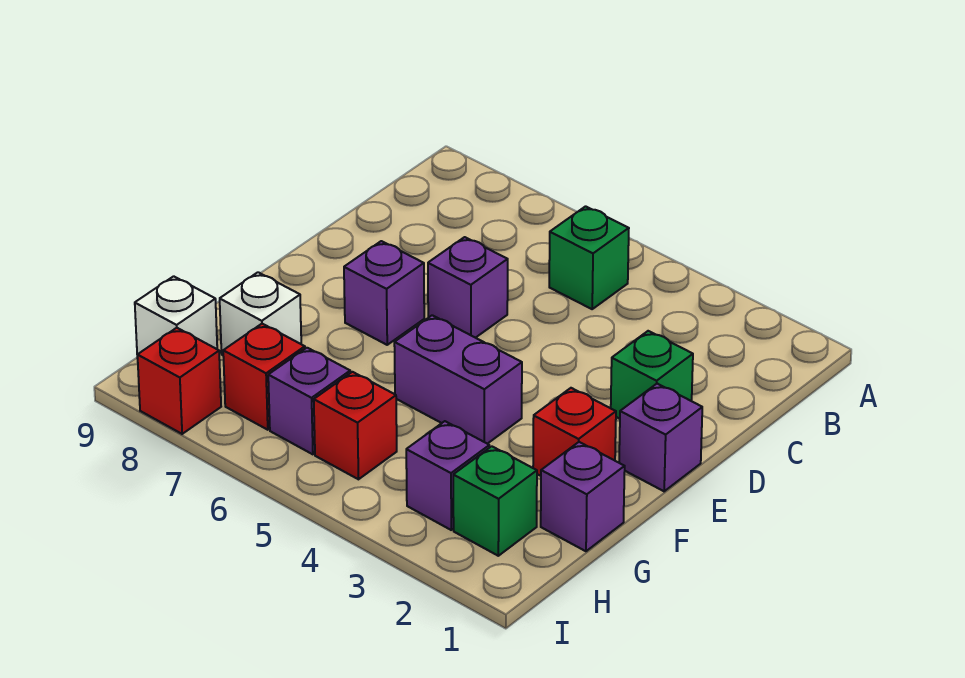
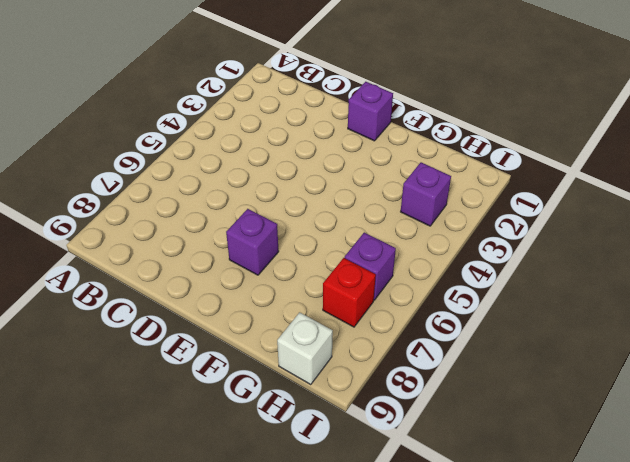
none -> green 1x1 brick [549,206,629,309]
none -> green 1x1 brick [611,331,693,419]
none -> purple 1x1 brick [428,237,508,338]

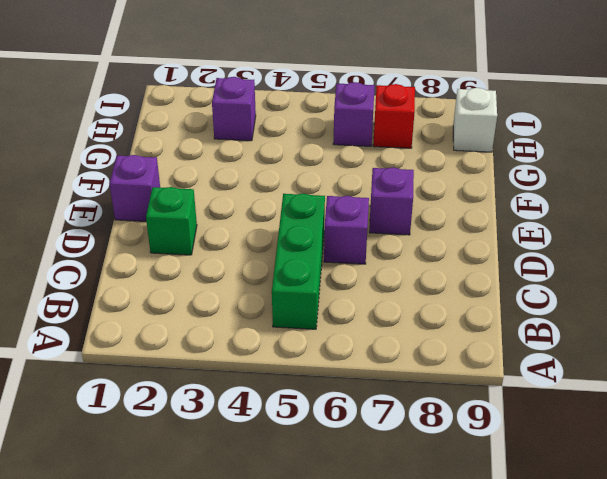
green 1x3 brick [272,193,325,329] -> green 1x1 brick [549,206,629,309]
none -> red 1x1 brick [533,388,616,476]
none -> purple 1x2 brick [394,315,522,444]
none -> purple 1x1 brick [541,442,625,551]

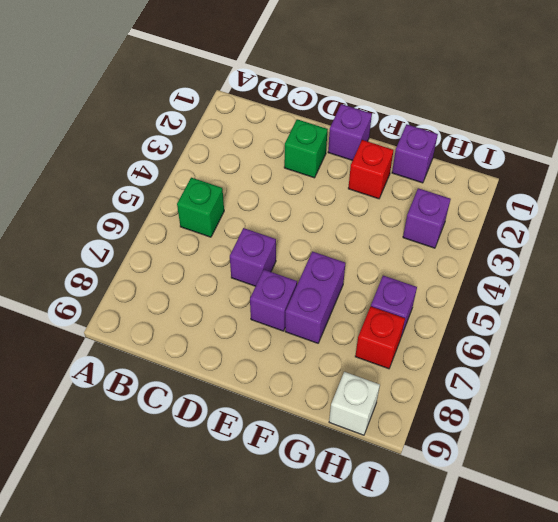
purple 1x2 brick [285,251,345,343] -> purple 1x2 brick moved to [394,315,522,444]
none -> white 1x1 brick [220,272,301,355]
none -> green 1x1 brick [453,446,537,556]
none -> red 1x1 brick [314,372,397,479]

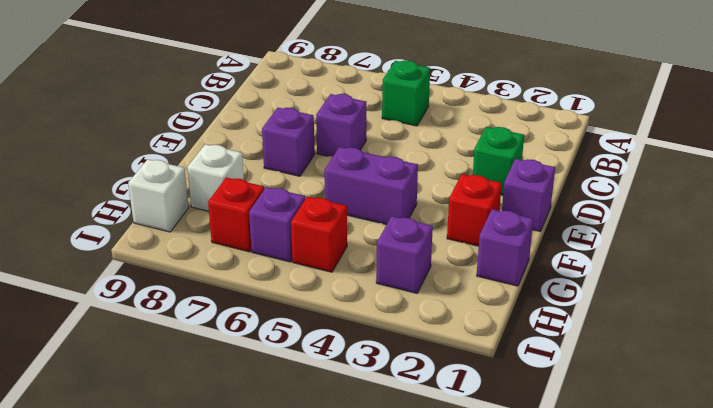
none -> green 1x1 brick [453,446,537,556]
none -> red 1x1 brick [137,328,221,434]

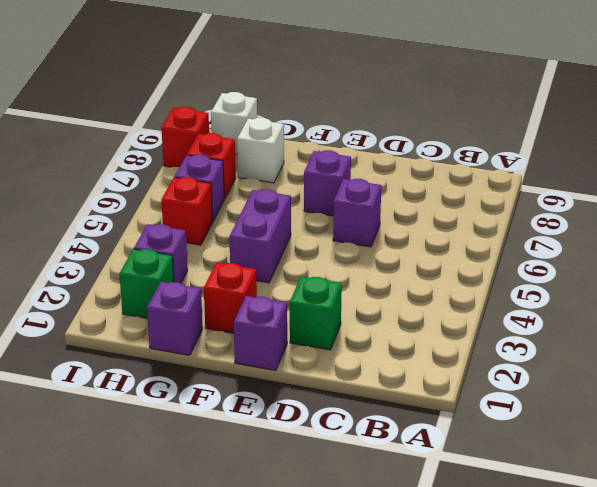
none -> green 1x1 brick [549,206,629,309]

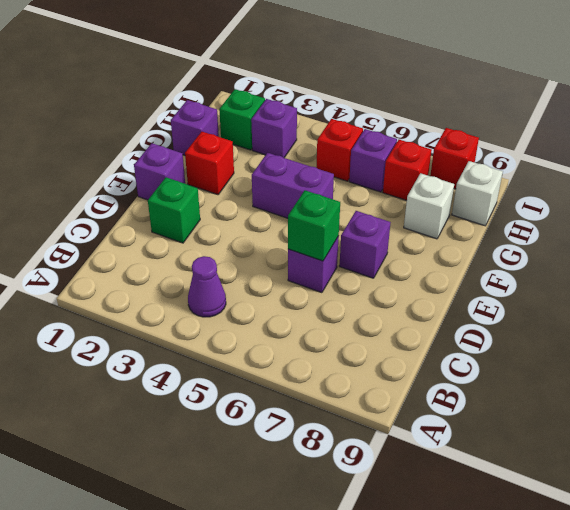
purple 1x1 cone [188,256,226,317] -> none
green 1x1 brick [288,190,340,261] -> green 1x1 brick moved to [549,206,629,309]

